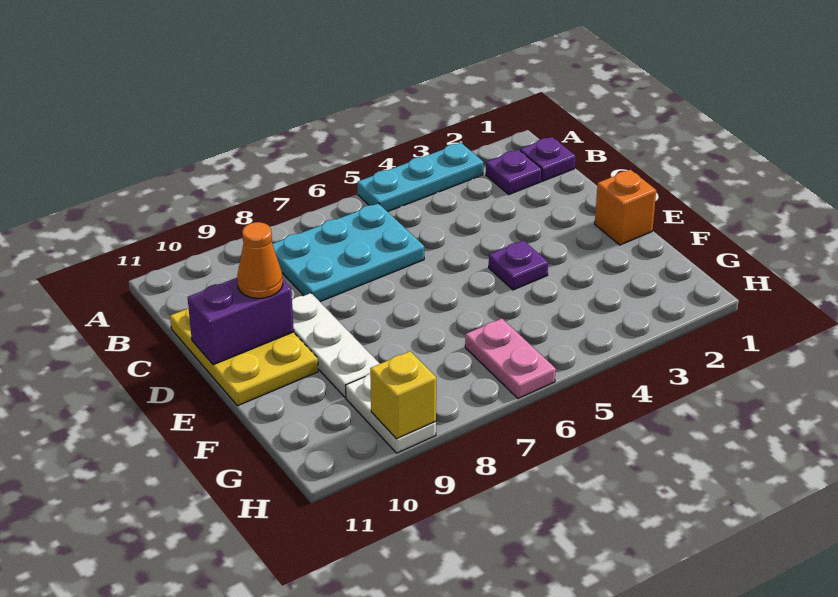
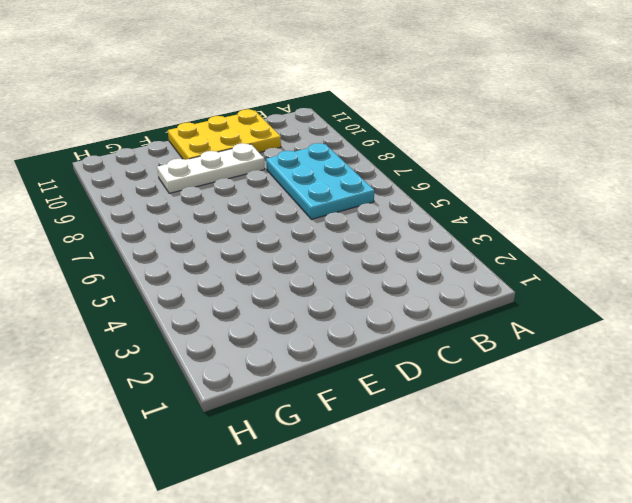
none -> cyan 1x3 plate [358,143,483,212]
none -> purple 1x1 plate [520,137,576,181]
none -> purple 1x1 plate [486,150,542,194]

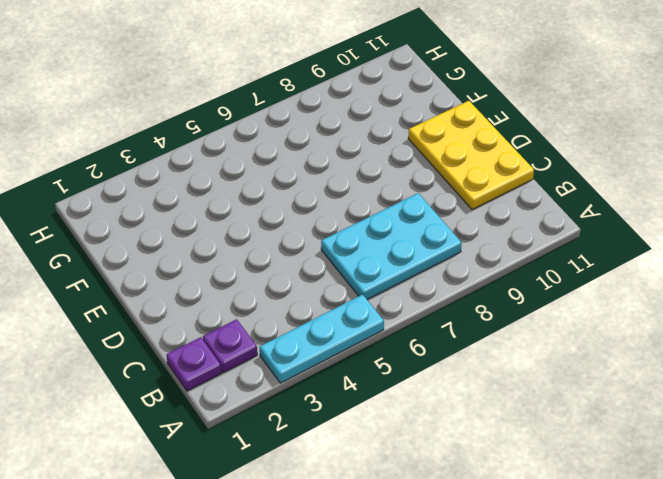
none -> white 1x3 plate [292,293,380,397]
none -> orange 1x1 brick [595,170,656,245]
none -> purple 1x1 plate [489,240,548,290]

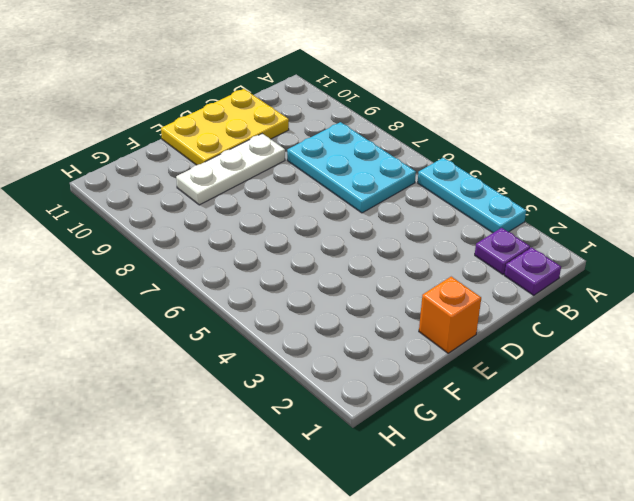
none -> purple 1x1 plate [489,240,548,290]
none -> pink 1x2 plate [465,319,556,398]
none -> white 1x2 plate [346,374,436,453]

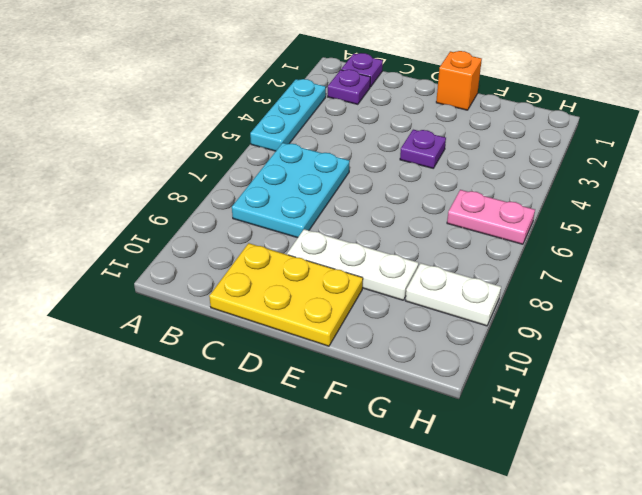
none -> purple 1x2 brick [188,278,294,365]
none -> yellow 1x1 brick [370,351,436,439]
none -> orange 1x1 cone [237,222,283,298]

